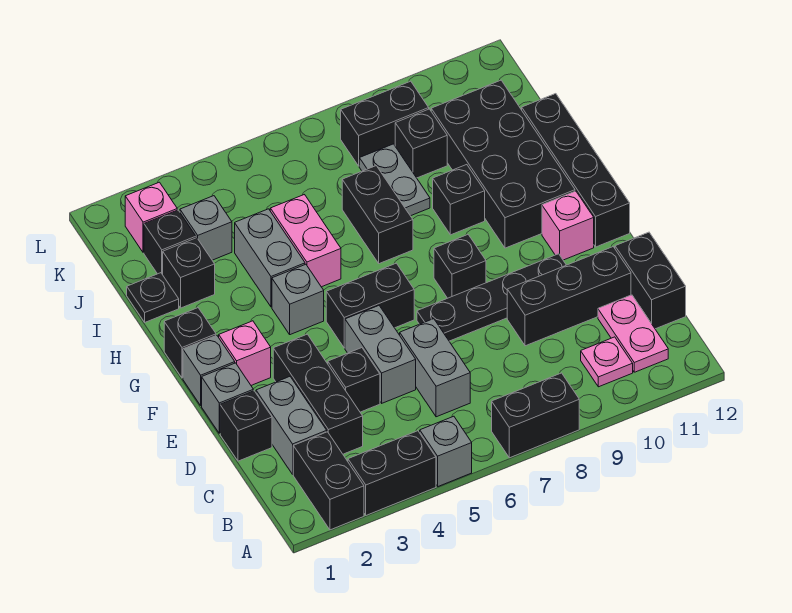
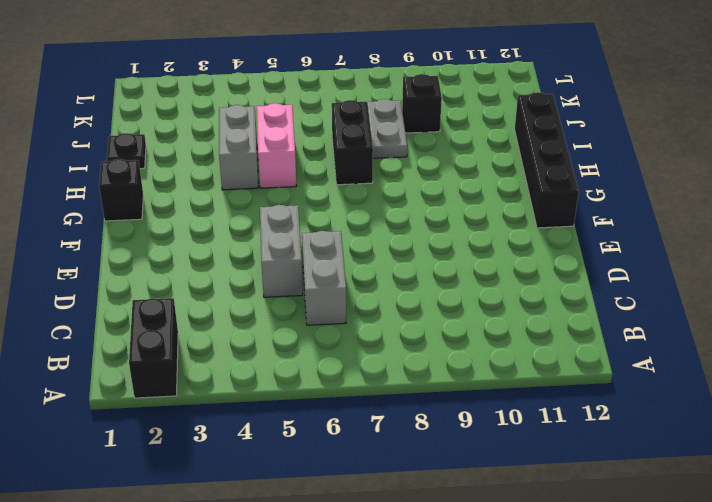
none -> black 1x2 brick [348,431,436,515]
none -> grey 1x1 brick [420,416,472,486]
none -> black 1x2 brick [492,373,579,458]
none -> pink 1x1 plate [581,337,633,387]

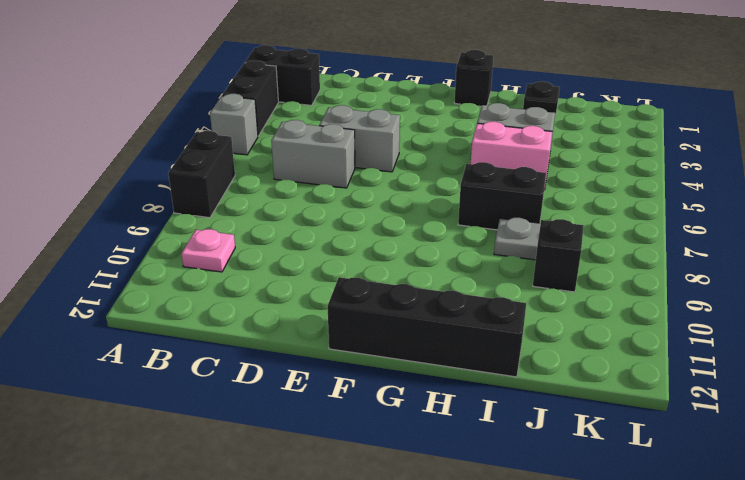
none -> pink 1x2 plate [598,295,668,372]
none -> grey 1x2 brick [256,377,327,474]
none -> black 1x3 brick [273,334,363,454]
none -> black 1x2 brick [615,232,686,329]

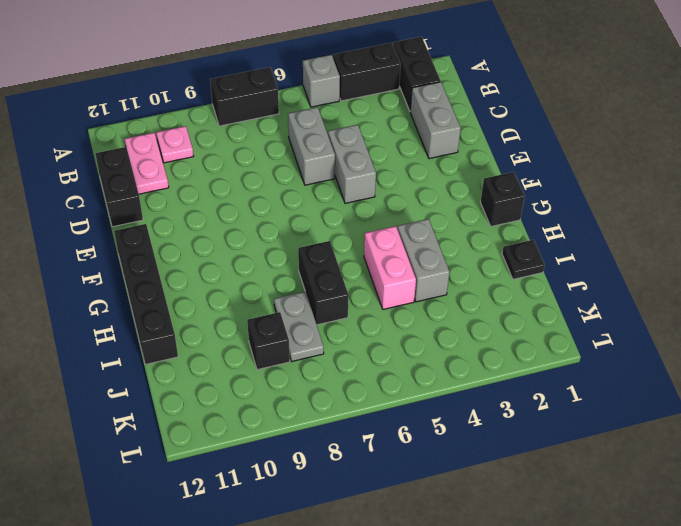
none -> black 1x3 brick [273,334,363,454]
none -> black 1x1 brick [220,391,272,461]
none -> black 1x1 brick [328,348,380,412]
none -> black 1x3 brick [507,247,631,346]

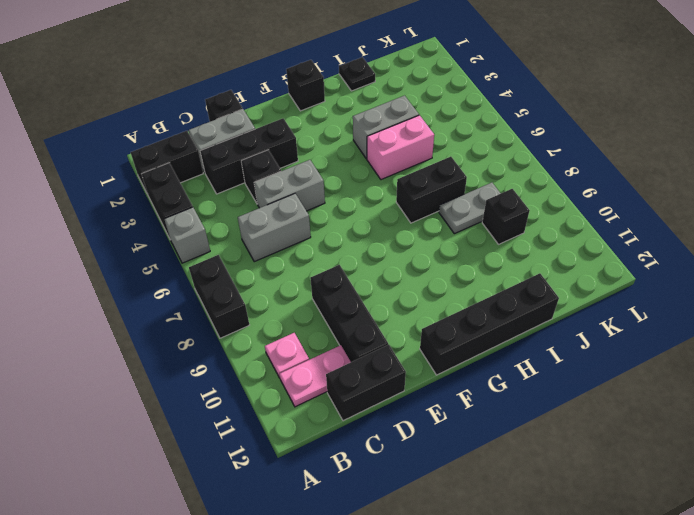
none -> grey 1x1 brick [202,363,253,433]
none -> black 1x4 plate [417,254,566,341]
none -> grey 1x1 brick [183,335,235,406]
none -> pink 1x1 brick [219,321,271,385]

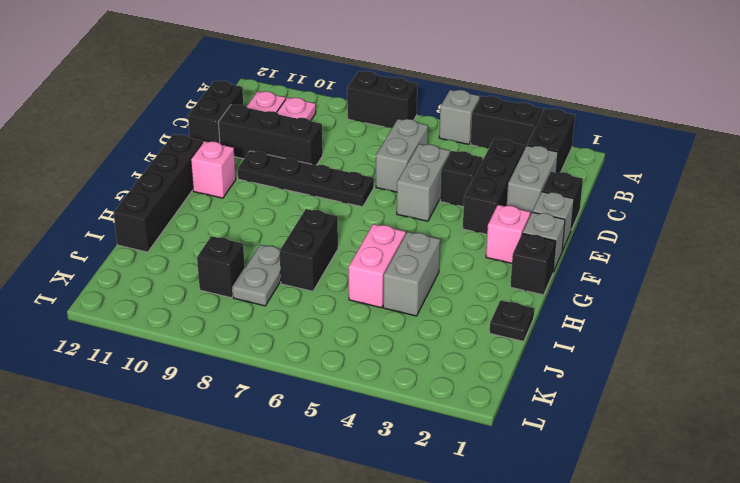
none -> black 1x2 brick [326,263,414,348]
none -> black 1x1 brick [434,235,486,298]
none -> grey 1x1 brick [272,264,324,335]
none -> black 2x4 brick [431,80,575,248]

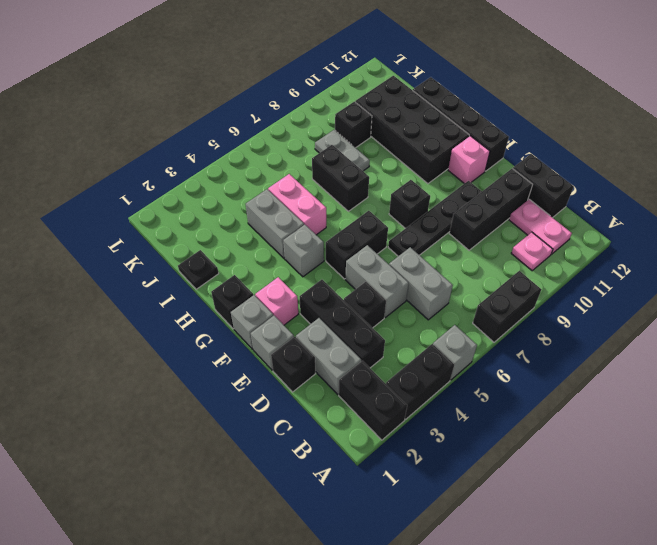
none -> black 1x1 brick [433,165,485,235]
none -> black 1x1 brick [163,238,215,308]
none -> black 1x1 brick [144,210,196,275]
none -> grey 1x1 brick [180,196,232,260]

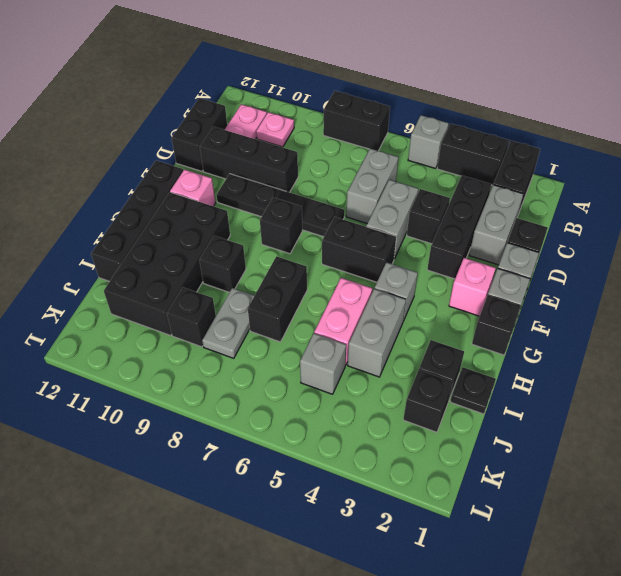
grey 1x1 brick [300,333,346,394] -> grey 1x1 brick moved to [180,196,232,260]
none -> pink 1x1 brick [125,182,177,253]
none -> black 1x2 brick [341,81,429,166]

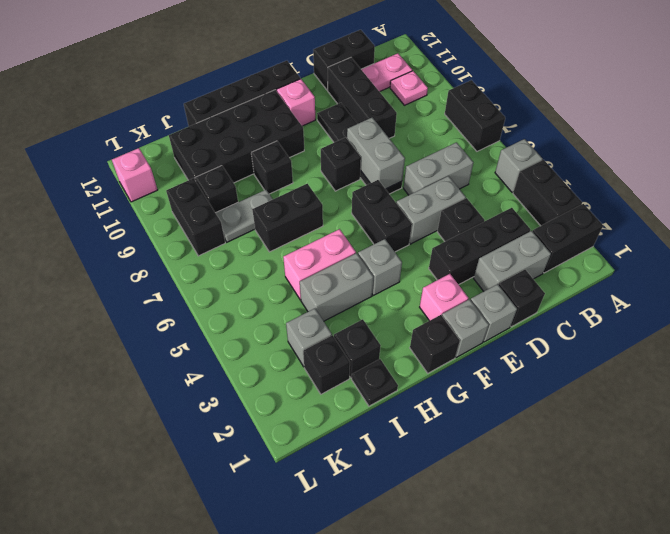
grey 1x2 brick [347,118,405,189] -> none
pink 1x1 brick [112,148,157,202] -> pink 1x1 brick moved to [125,182,177,253]

